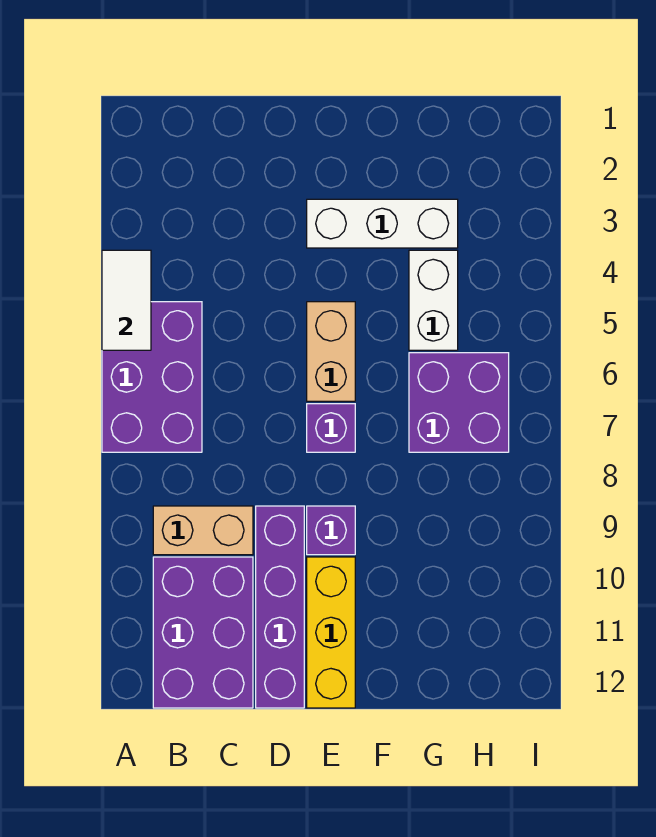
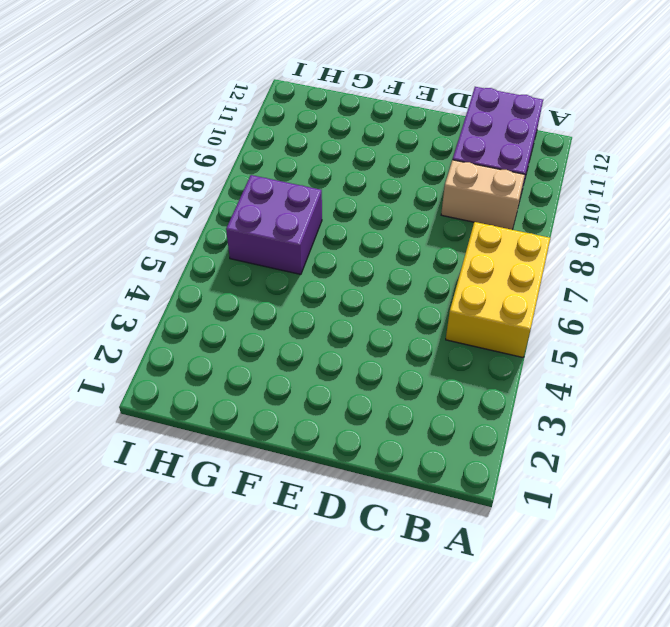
yellow 2x3 brick [446,222,550,357] -> purple 2x3 brick [102,302,202,452]
none -> purple 1x4 brick [256,506,304,708]
none -> white 1x3 brick [307,199,458,248]
none -> tan 1x2 brick [307,302,355,401]

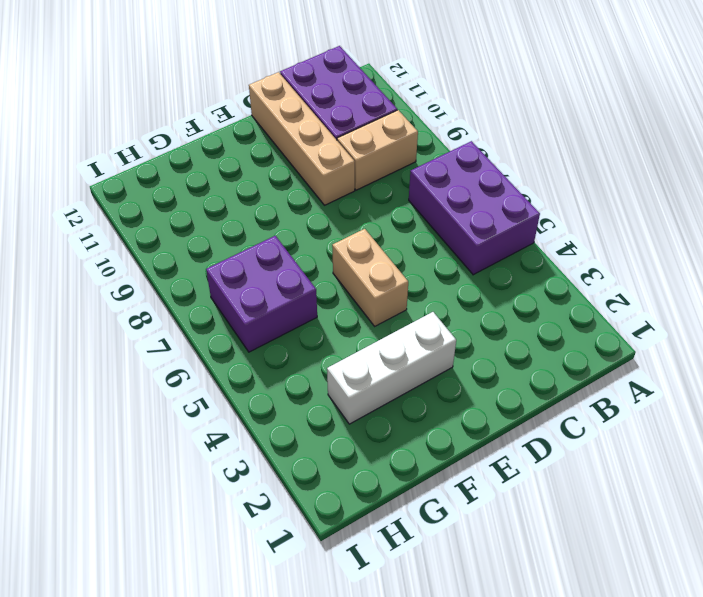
tan 1x4 brick [249,72,355,205] -> purple 1x4 brick [256,506,304,708]
none -> purple 1x1 brick [307,404,355,452]
none -> purple 1x1 brick [307,506,355,555]
none -> yellow 1x3 brick [307,557,355,708]

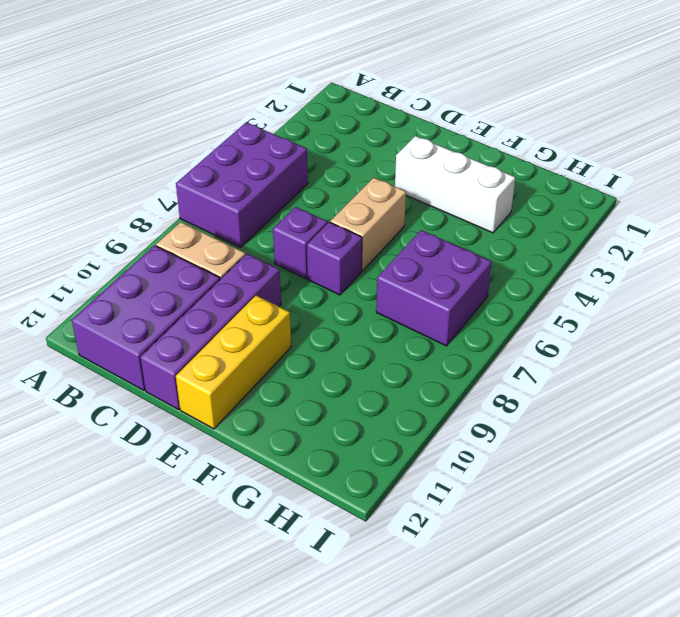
purple 1x1 brick [273,207,328,279] -> purple 1x1 brick moved to [307,506,355,555]
none -> white 1x2 brick [409,250,458,350]
none -> white 1x2 tile [102,250,151,350]

